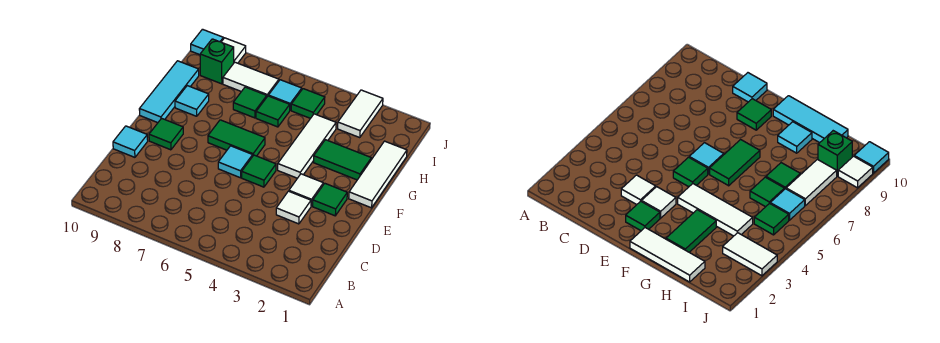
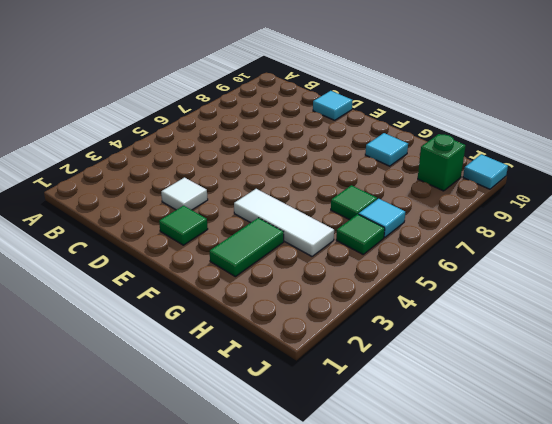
none -> white 1x1 tile [289,174,323,206]
none -> green 1x1 tile [242,155,276,187]
none -> cyan 1x1 tile [218,146,253,178]

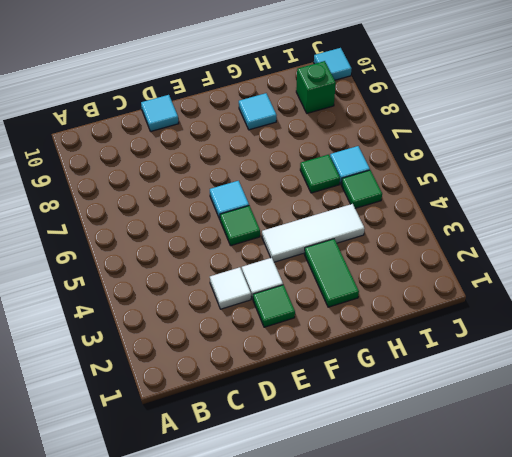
none -> green 1x1 tile [149,118,183,150]
none -> white 1x3 tile [349,141,407,208]
none -> green 1x2 tile [208,120,265,156]

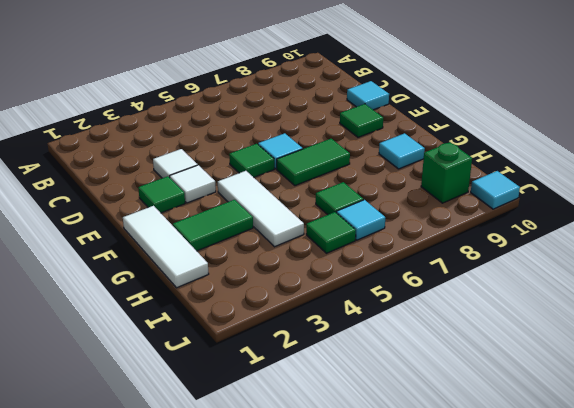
none -> cyan 1x3 tile [139,61,199,123]
none -> green 1x1 tile [233,87,267,118]
none -> white 1x2 tile [338,90,383,138]

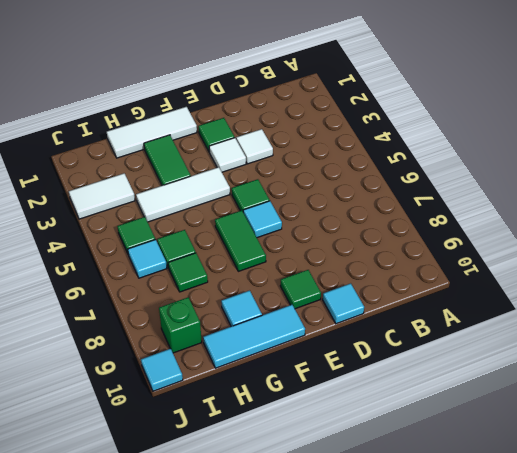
none -> white 1x2 tile [223,62,279,96]
none -> white 1x1 tile [222,38,246,63]

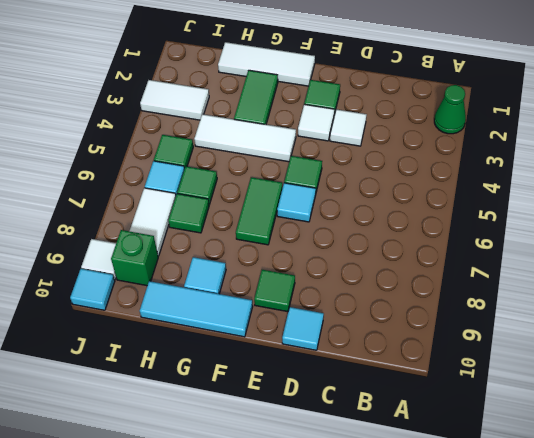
green 1x1 cone [434,85,466,134] -> none

